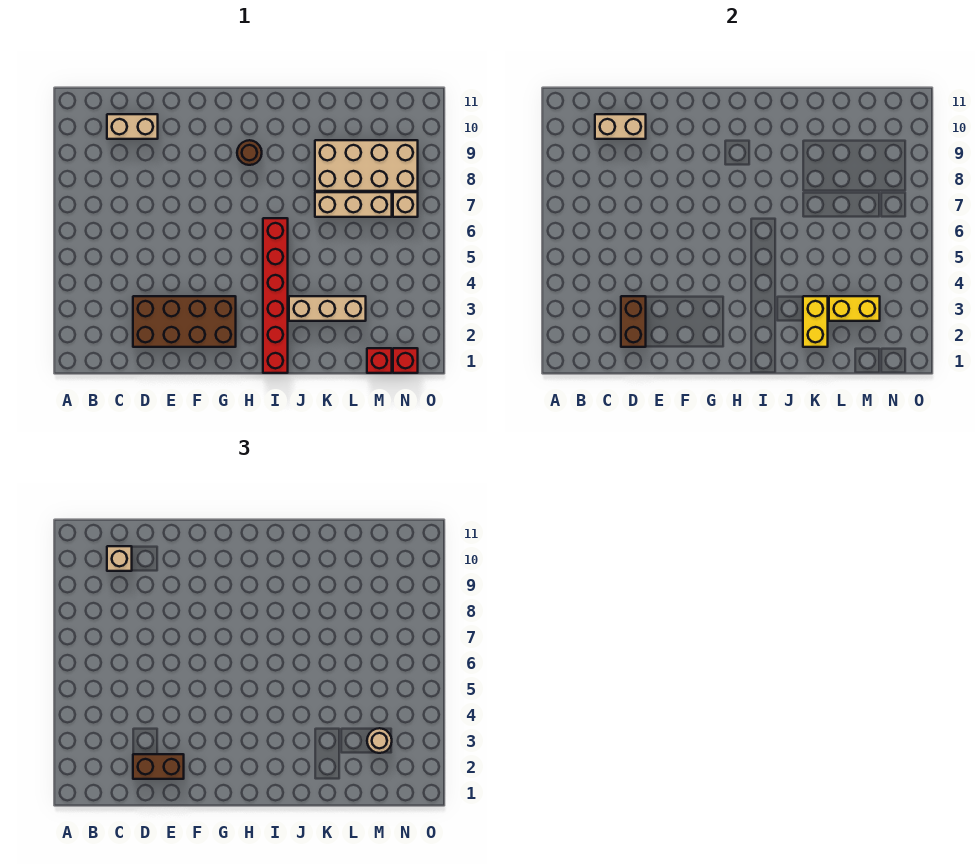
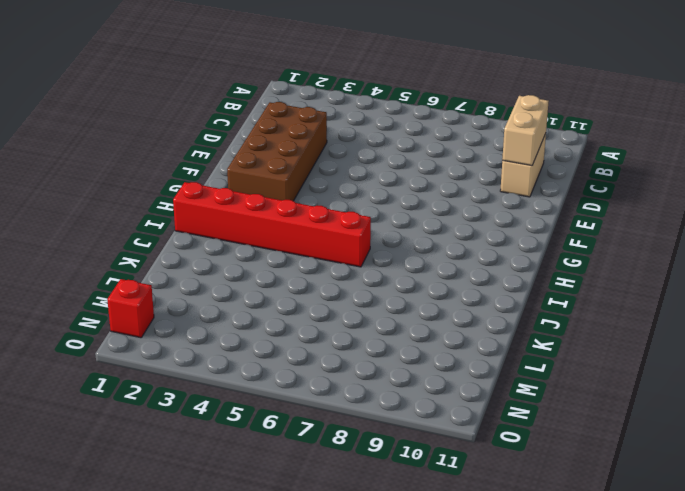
none -> brown 1x1 round brick [237,140,262,165]
none -> tan 1x3 brick [289,296,366,321]
none -> tan 1x3 brick [315,192,392,217]

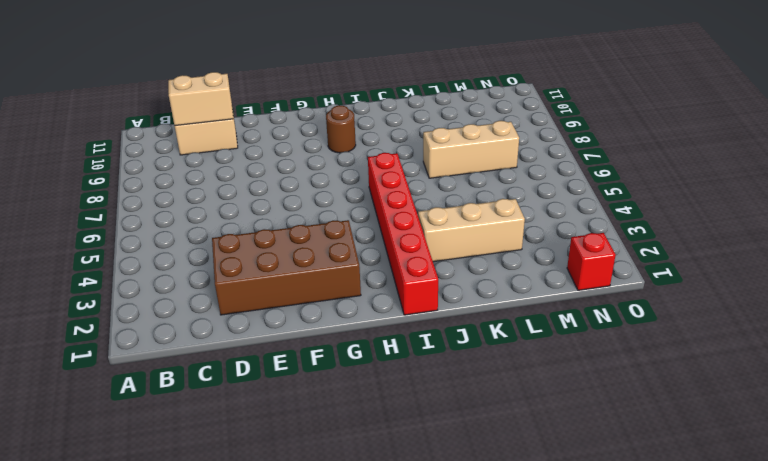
none -> tan 2x4 brick [315,140,418,191]
none -> red 1x1 brick [367,348,392,373]
none -> tan 1x1 brick [393,192,418,217]

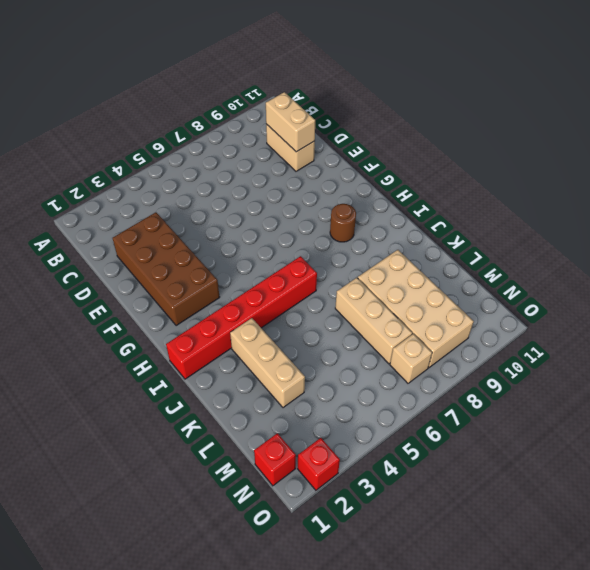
red 1x1 brick [298,438,340,490] -> red 1x1 brick moved to [367,348,392,373]
none -> brown 1x2 brick [621,296,646,347]
none -> yellow 1x2 brick [803,296,828,347]
none -> yellow 1x2 brick [829,296,880,321]

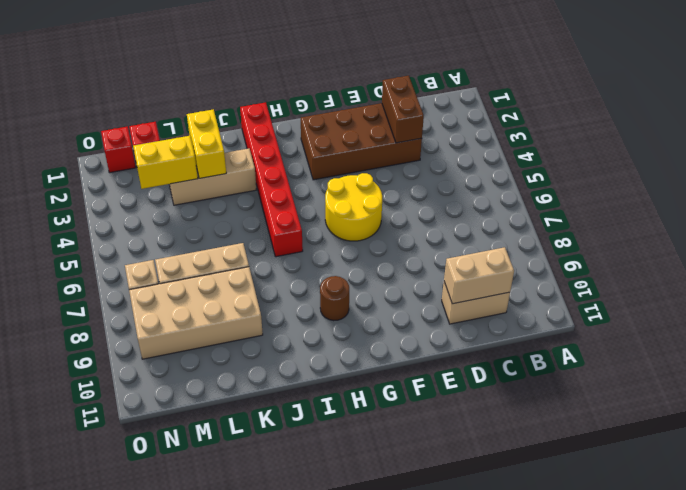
yellow 2x2 round brick [325,173,382,241] -> none
none -> tan 1x1 brick [107,546,132,571]
none -> brown 1x2 brick [133,754,184,779]
none -> tan 1x1 round brick [367,728,392,753]

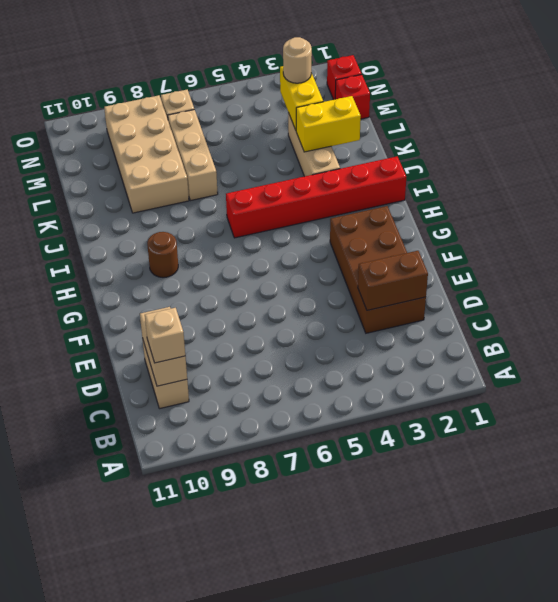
none -> brown 1x2 brick [133,754,184,779]

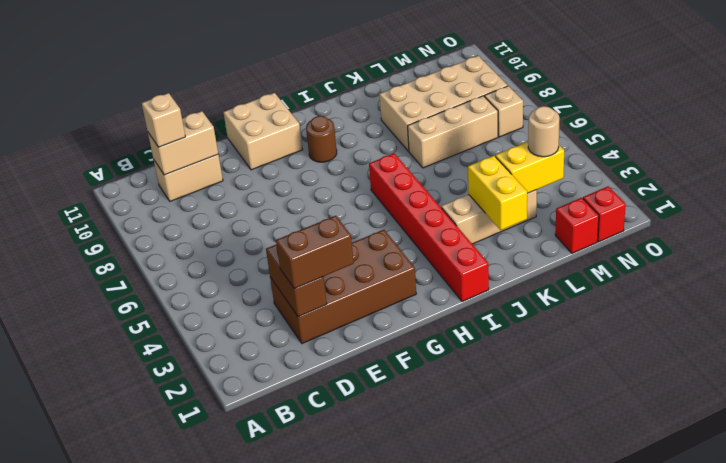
tan 2x2 brick [224,93,302,170] -> none

